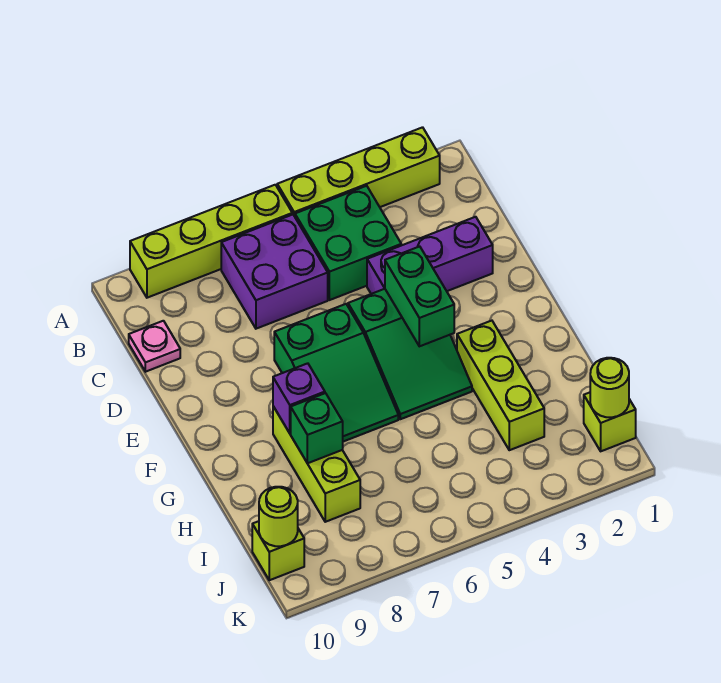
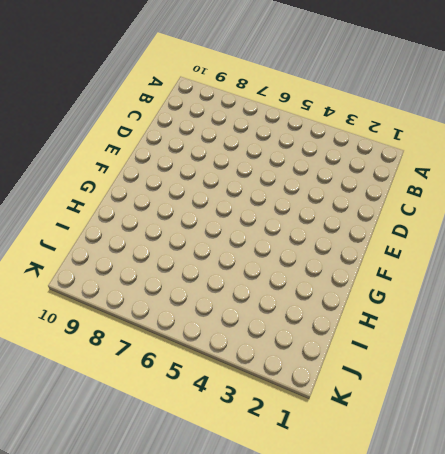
none -> lime 1x4 brick [277,127,440,216]
none -> lime 1x4 brick [130,185,292,298]
none -> green 2x2 brick [295,186,401,300]

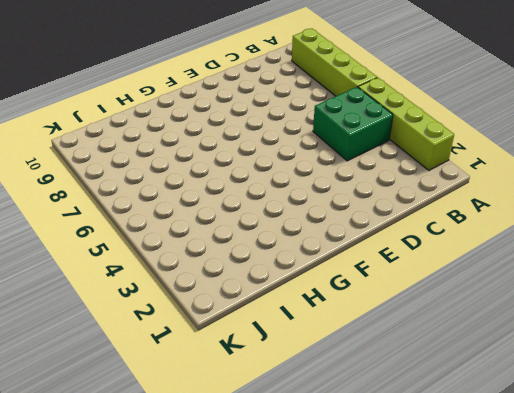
none -> purple 2x2 brick [221,214,328,329]
none -> pink 1x1 plate [129,321,180,372]
none -> purple 1x3 brick [367,217,493,294]

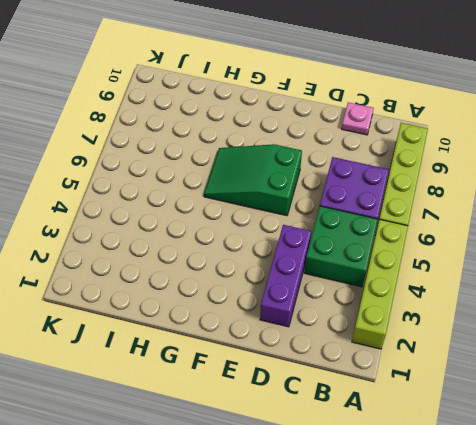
none -> green 2x3 slope [348,289,472,419]
none -> lime 1x3 brick [457,321,544,450]
none -> lime 1x3 brick [273,406,360,522]

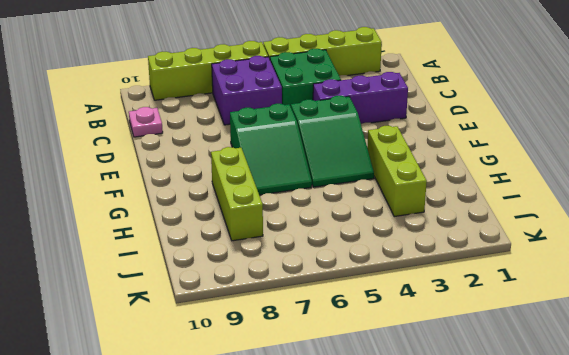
none -> lime 1x1 brick [584,393,636,451]
none -> lime 1x1 brick [252,521,304,580]
none -> green 1x2 brick [385,246,454,346]

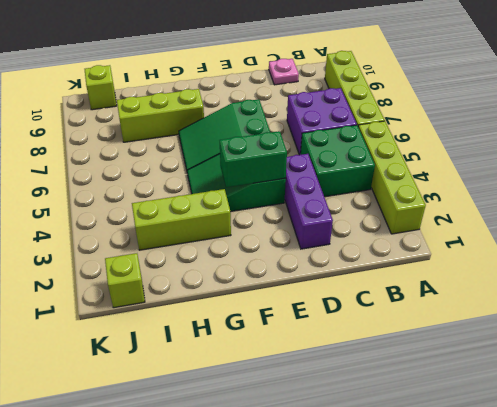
none -> purple 1x1 brick [273,363,325,433]
none -> green 1x1 brick [291,393,343,463]
none -> lime 1x1 round brick [590,358,629,417]

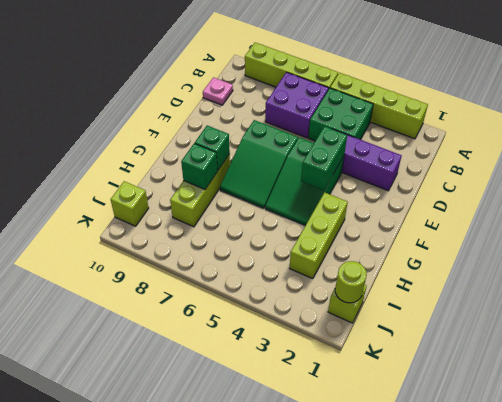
green 1x1 brick [195,126,230,171] -> purple 1x1 brick [273,363,325,433]
none -> lime 1x1 round brick [259,487,298,546]

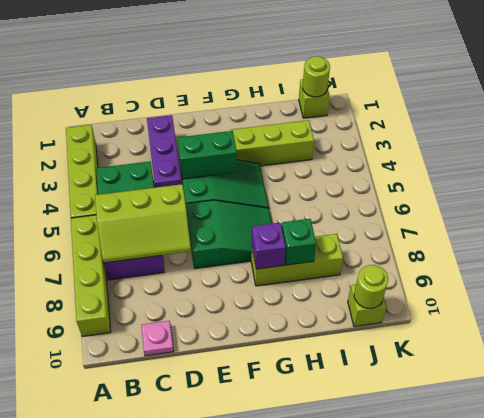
lime 2x3 slope [95,184,191,263] -> none

